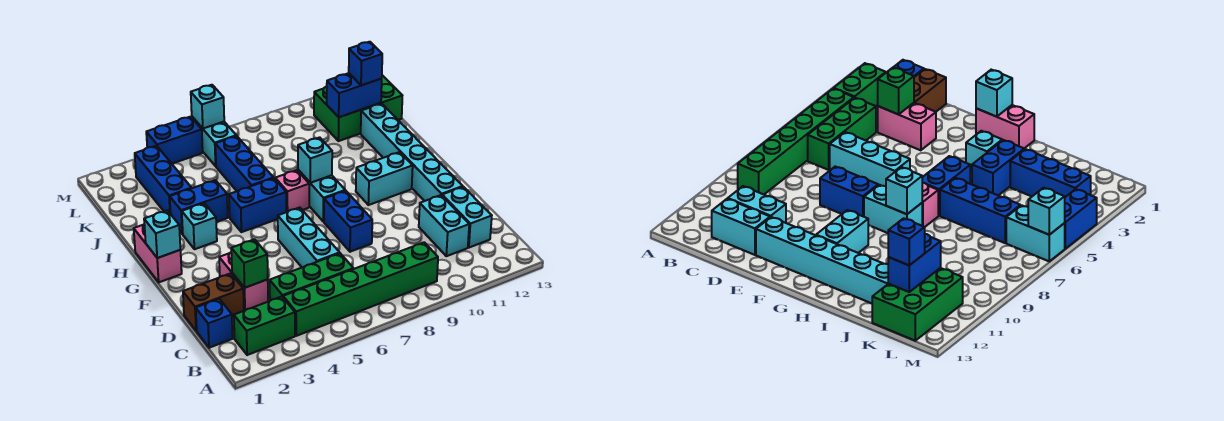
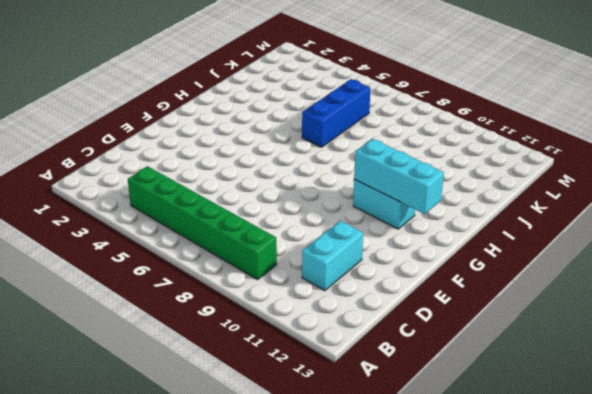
cyan 1x3 brick [354,139,444,214] -> cyan 1x3 brick turned to [278,208,339,267]
none -> green 1x2 brick [234,297,295,355]
none -> blue 1x1 brick [196,299,233,348]
none -> green 1x3 brick [270,253,353,301]

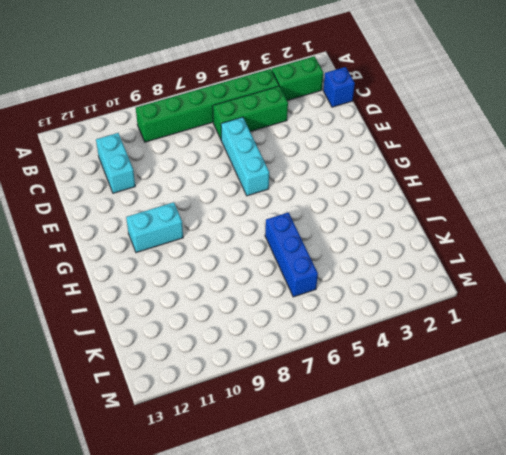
none -> cyan 1x2 brick [442,187,492,248]
none -> brown 1x2 brick [183,273,244,331]
none -> pink 1x2 brick [219,253,268,311]

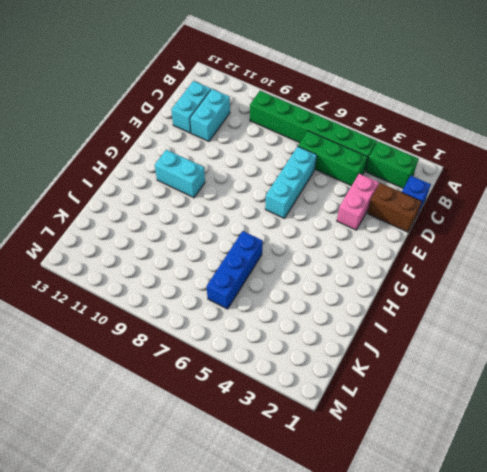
none -> blue 1x2 brick [324,191,372,252]
none -> cyan 1x6 brick [361,104,463,201]
none -> pink 1x2 brick [134,225,182,282]

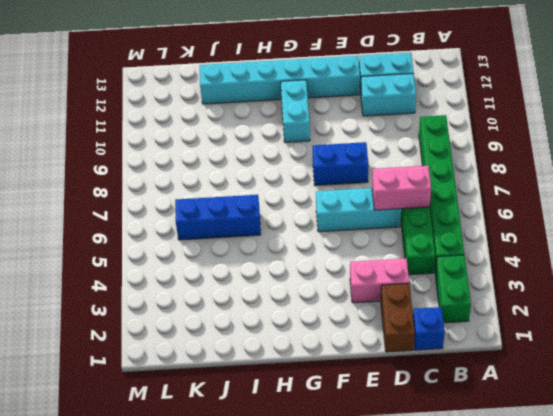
pink 1x2 brick [372,166,431,210] -> pink 1x2 brick moved to [134,225,182,282]
none -> cyan 1x2 brick [298,170,345,222]
none -> cyan 1x1 brick [182,203,217,249]
none -> blue 1x2 brick [229,178,286,232]

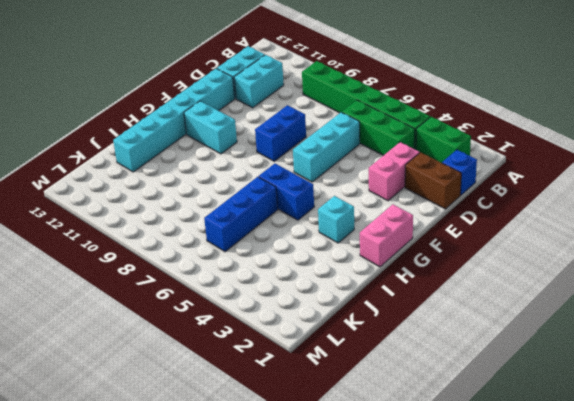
none -> cyan 1x2 brick [298,170,345,222]
none -> pink 1x1 brick [275,170,309,212]
none -> blue 1x2 brick [170,180,228,234]

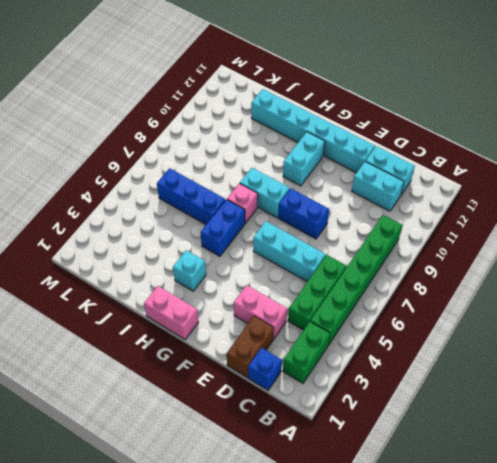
none -> blue 1x2 brick [170,180,228,234]
none -> blue 1x3 brick [135,146,191,214]
none -> green 2x3 brick [314,75,402,141]

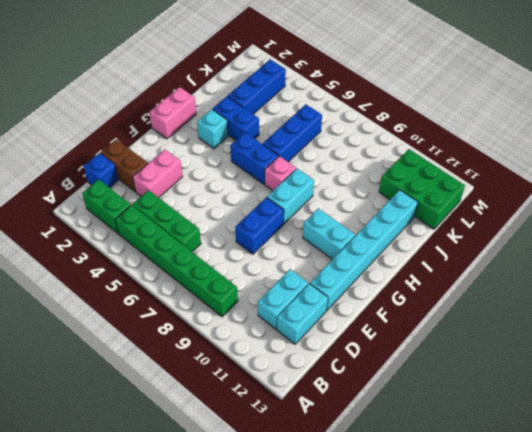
none -> cyan 1x3 brick [278,208,339,267]
none -> cyan 1x2 brick [192,117,236,166]
none -> blue 1x2 brick [146,117,203,164]

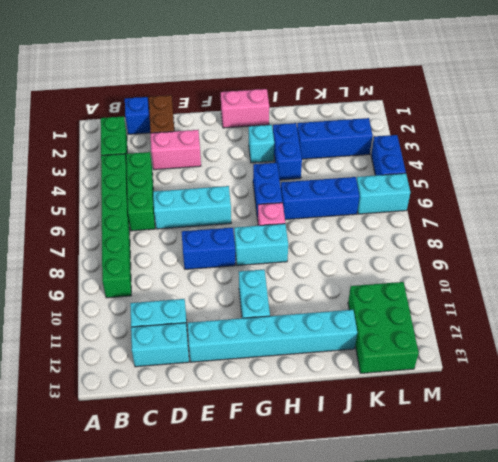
none -> green 1x1 brick [231,239,268,288]
none -> cyan 1x1 brick [144,210,180,258]
none -> cyan 1x1 brick [298,137,332,183]

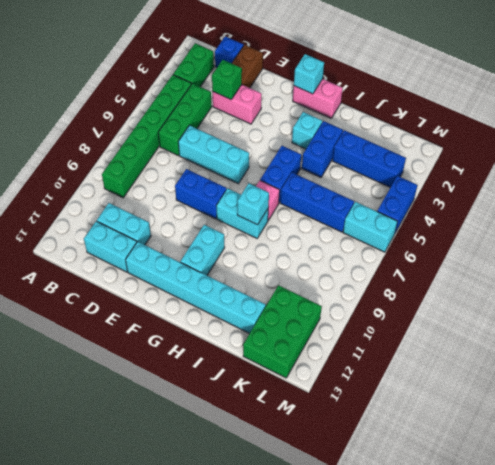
none -> blue 1x2 brick [327,73,382,117]
none -> cyan 1x1 brick [191,85,224,129]
none -> blue 1x1 brick [349,42,382,85]

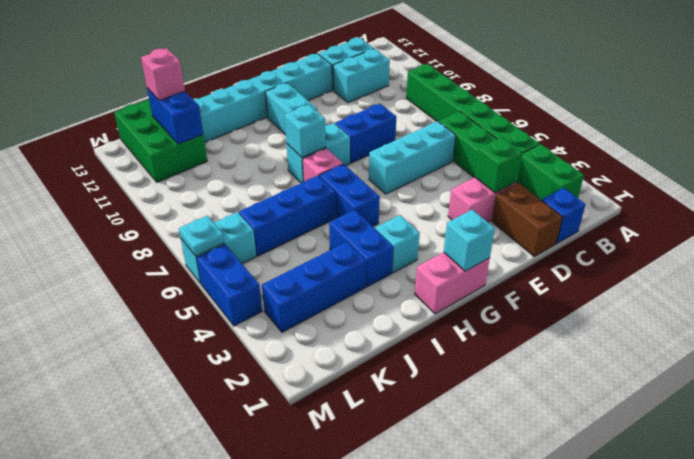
pink 1x1 brick [141,48,185,100] -> blue 1x1 brick [349,42,382,85]
cyan 1x1 plate [179,216,224,256] -> cyan 1x1 brick [191,85,224,129]

